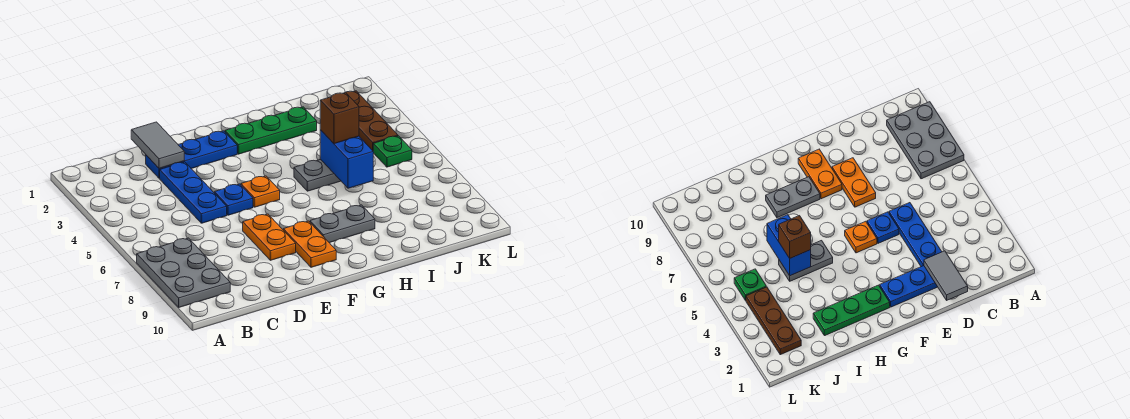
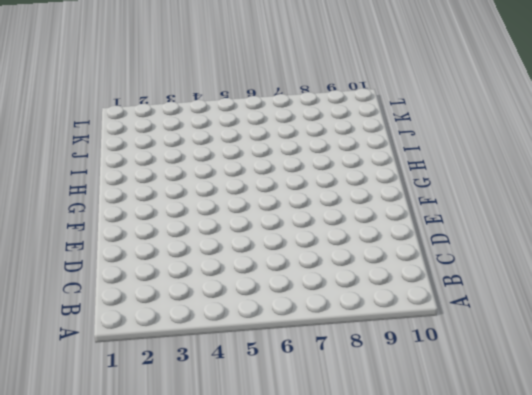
none -> grey 2x3 plate [137,238,230,307]
none -> blue 1x3 plate [146,131,237,178]
none -> blue 1x3 plate [160,162,227,223]

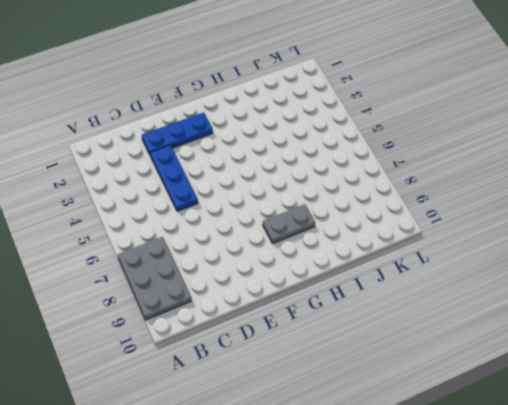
none -> blue 1x1 plate [214,184,253,215]
none -> orange 1x2 plate [243,214,296,260]
none -> orange 1x1 plate [241,176,280,207]

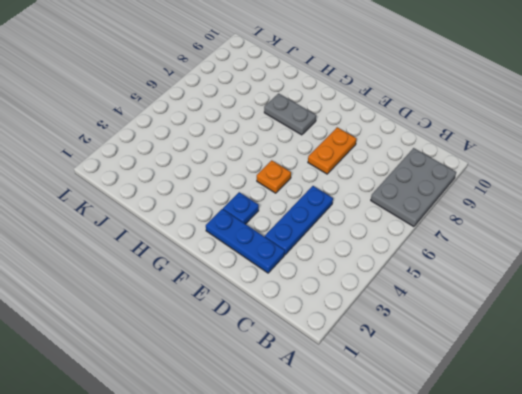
blue 1x1 plate [223,192,259,224] -> blue 1x1 plate moved to [214,184,253,215]
none -> orange 1x2 plate [283,221,336,267]
none -> green 1x3 plate [225,107,317,154]
none -> grey 1x2 plate [294,159,341,191]

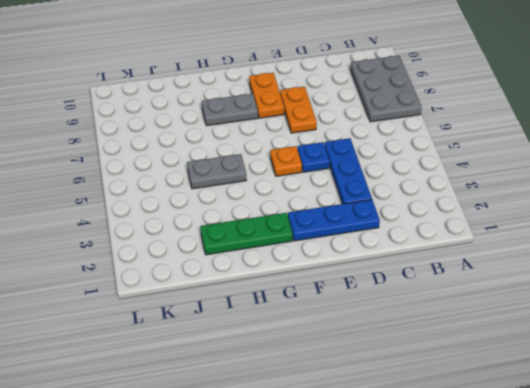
none -> brown 1x3 plate [346,91,398,151]
none -> green 1x1 plate [373,136,412,167]
none -> grey 1x2 tile [131,122,184,168]

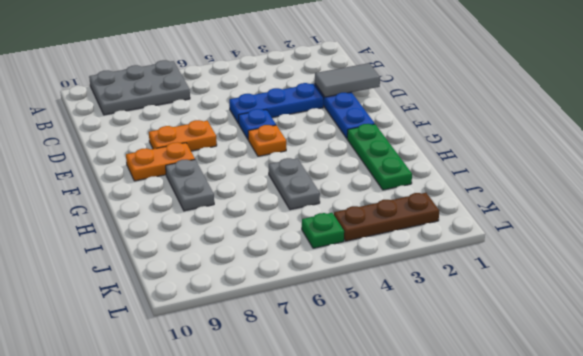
none -> blue 1x2 brick [320,130,373,188]
none -> brown 1x1 brick [320,92,359,144]

